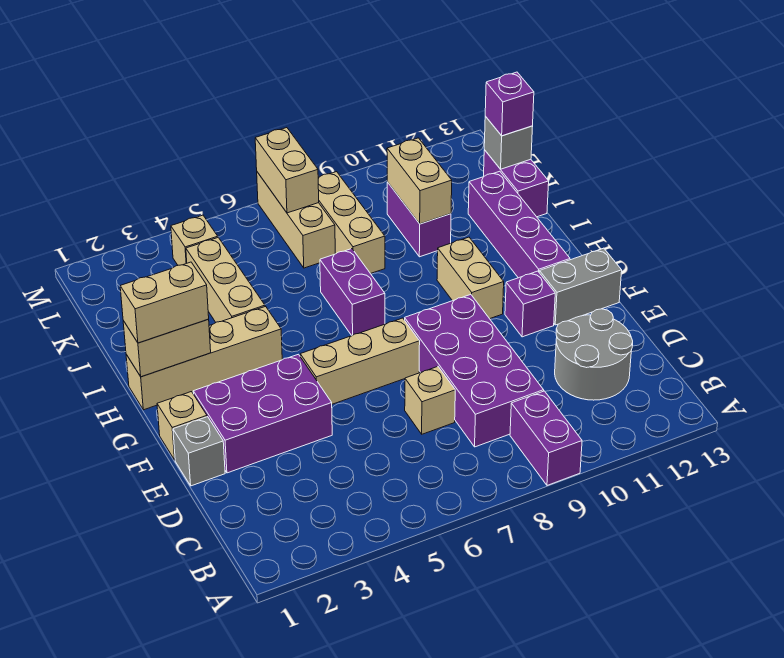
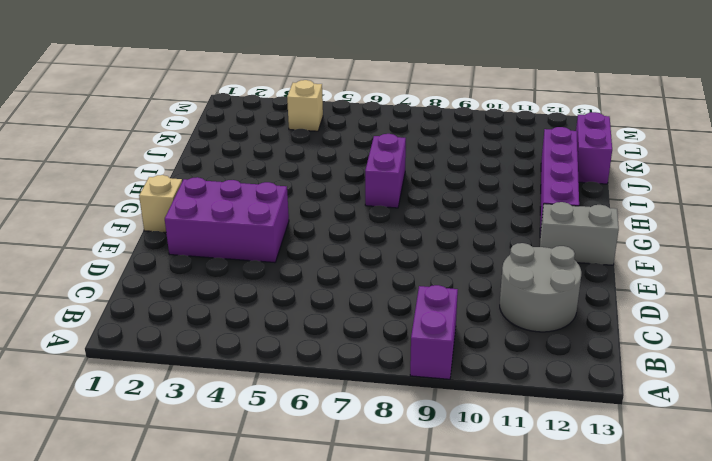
none -> purple 2x4 brick [405,295,544,447]
none -> tan 1x1 brick [405,367,455,434]
none -> grey 1x1 brick [173,417,225,486]

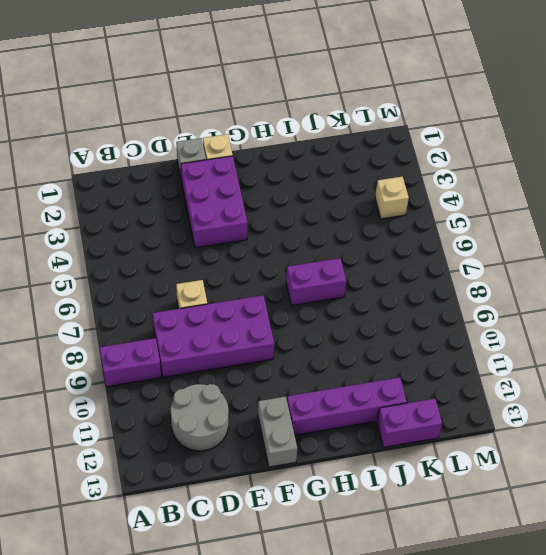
none -> tan 1x3 brick [300,318,420,404]
none -> purple 1x1 brick [505,271,555,337]
none -> tan 1x2 brick [437,237,504,319]

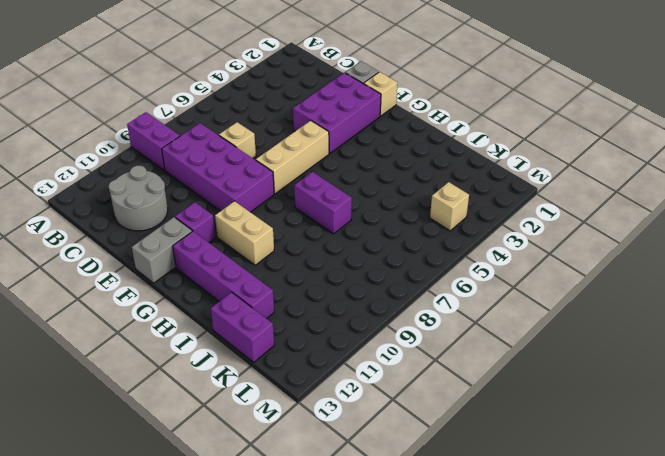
none -> tan 1x4 brick [126,306,282,410]
none -> tan 1x3 brick [186,238,265,322]
none -> tan 1x3 brick [318,172,385,274]

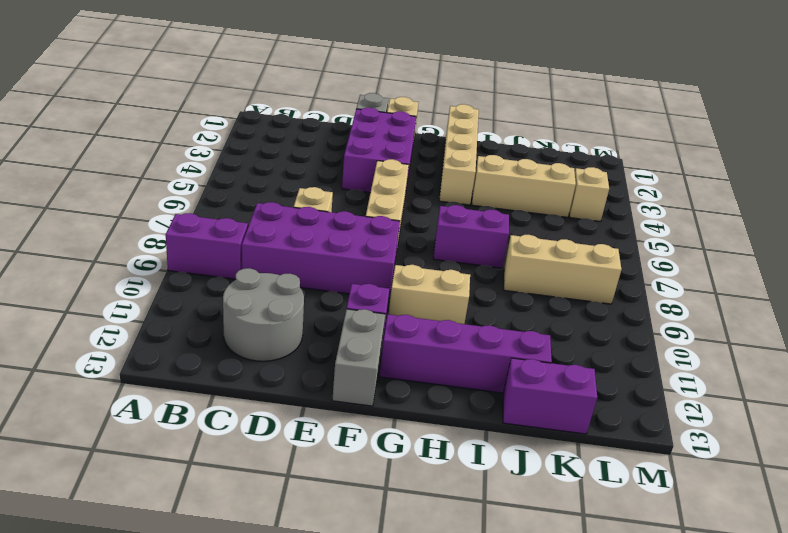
none -> purple 1x2 brick [387,182,451,257]
none -> tan 1x3 brick [257,172,335,268]
none -> tan 1x2 brick [123,319,211,377]

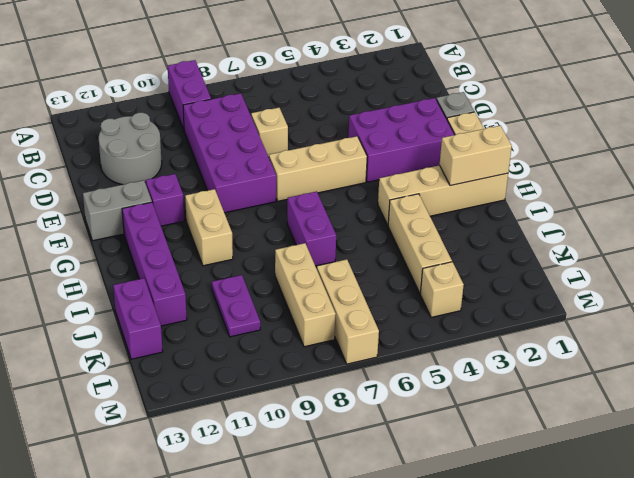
purple 1x2 plate [212,275,260,337] -> purple 1x2 brick [387,182,451,257]
none -> tan 1x2 brick [387,138,452,224]
none -> grey 1x1 brick [484,116,533,169]
none -> tan 1x2 brick [255,128,319,213]

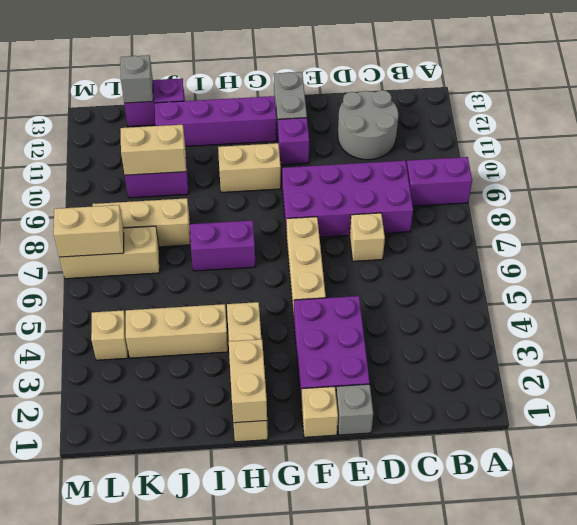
none -> tan 1x2 brick [120,262,209,343]
none -> purple 1x1 brick [485,72,534,136]

